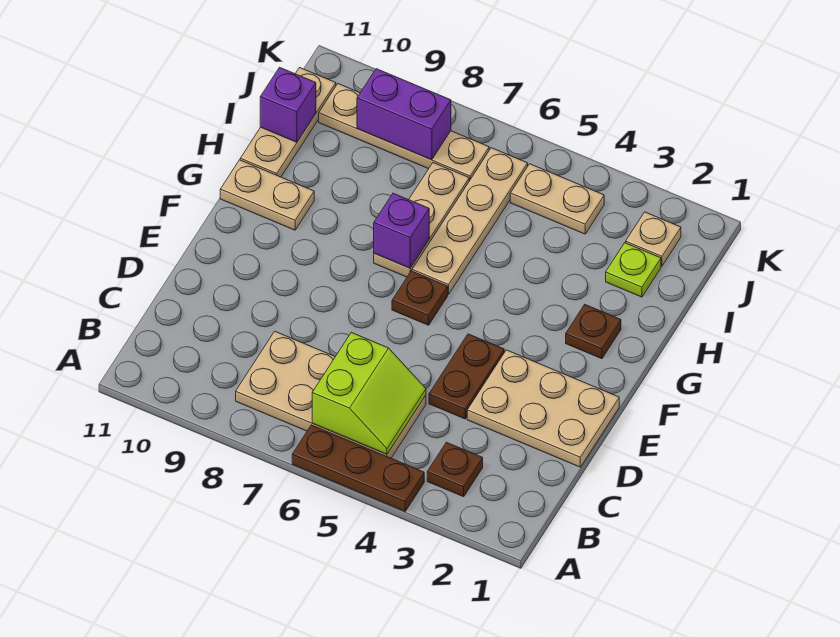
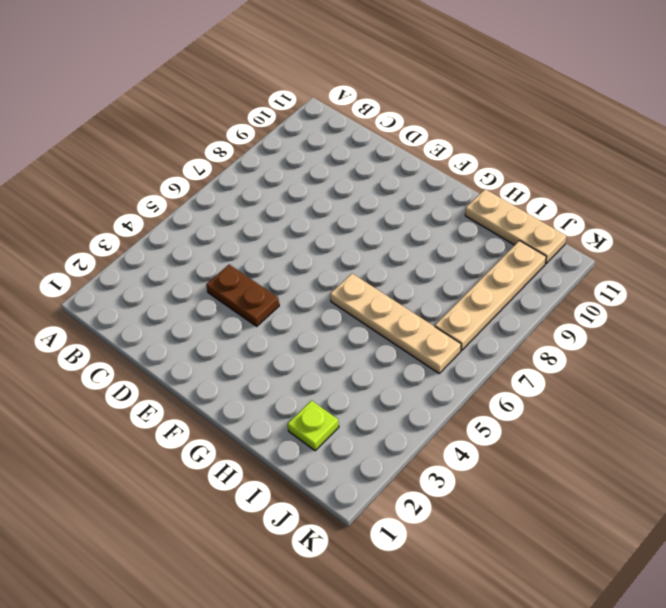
none -> brown 1x3 plate [292,425,424,511]
none -> brown 1x1 plate [427,442,483,497]
none -> tan 2x4 plate [236,331,426,458]

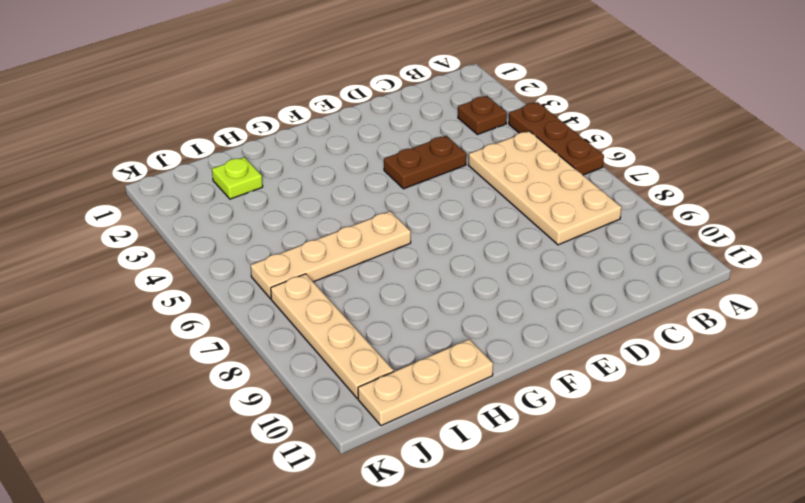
none -> tan 2x3 plate [467,350,619,467]
none -> brown 1x1 plate [392,271,448,325]
none -> brown 1x1 plate [566,305,621,359]

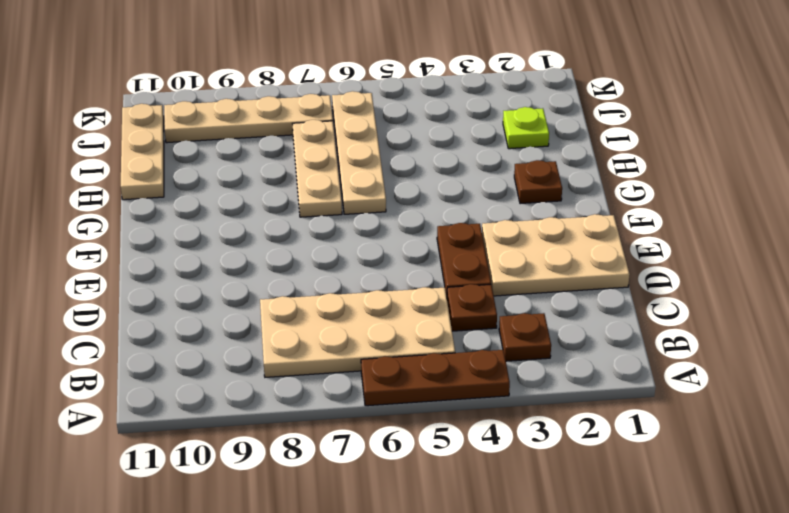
brown 1x1 plate [447,284,497,331] -> brown 1x1 plate moved to [392,271,448,325]
none -> tan 1x2 plate [220,160,314,230]
none -> tan 1x1 plate [626,212,681,266]
none -> tan 1x2 plate [510,164,604,234]

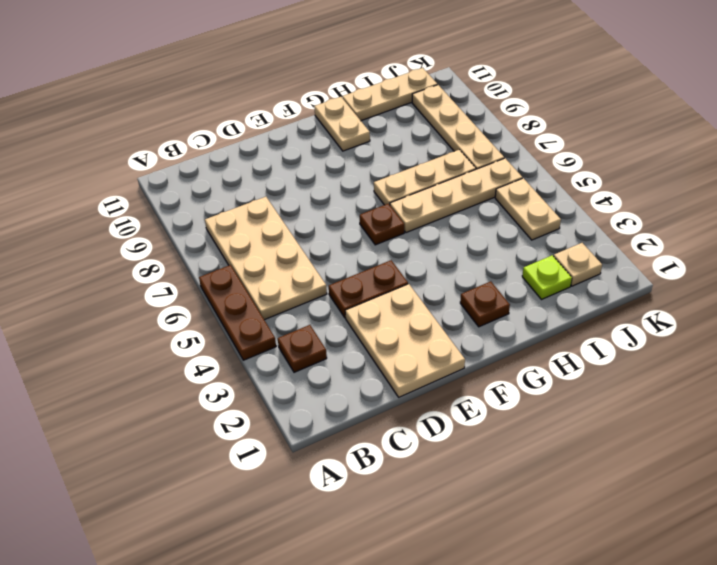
none -> lime 2x2 slope [312,332,426,454]
none -> purple 1x1 brick [374,193,429,268]
none -> purple 1x1 brick [260,67,316,142]

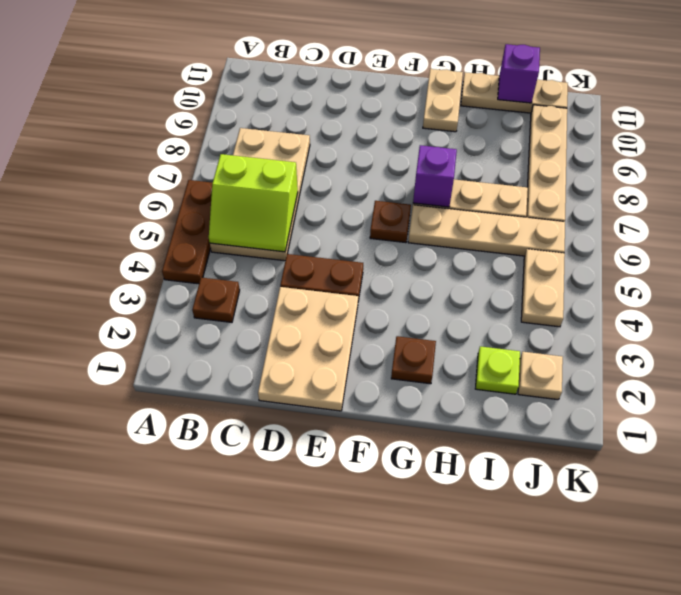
none -> purple 1x2 brick [357,69,451,160]

